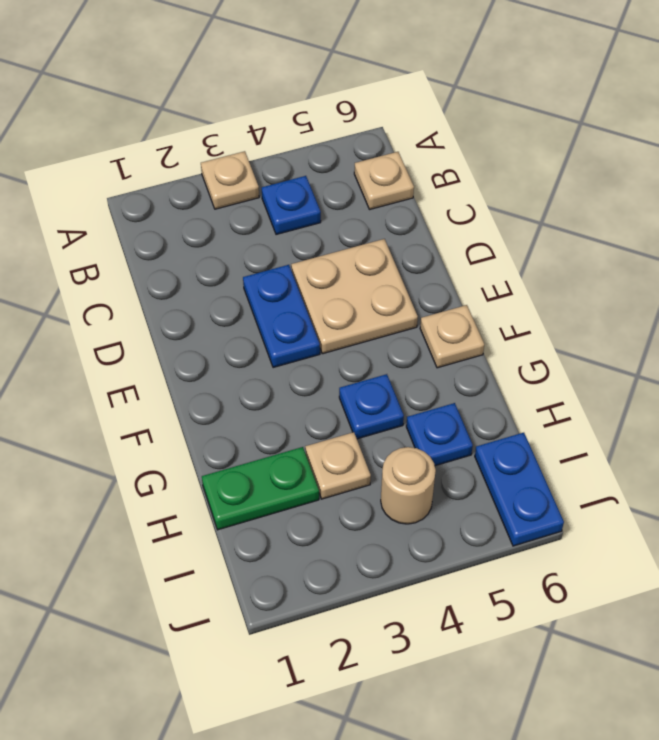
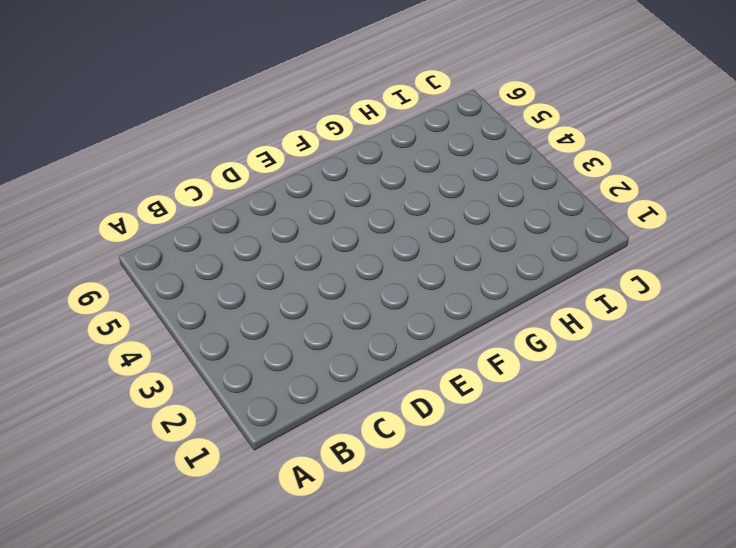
none -> tan 1x1 plate [201,151,259,209]
none -> blue 1x1 plate [262,176,321,235]
none -> tan 1x1 plate [354,152,414,210]

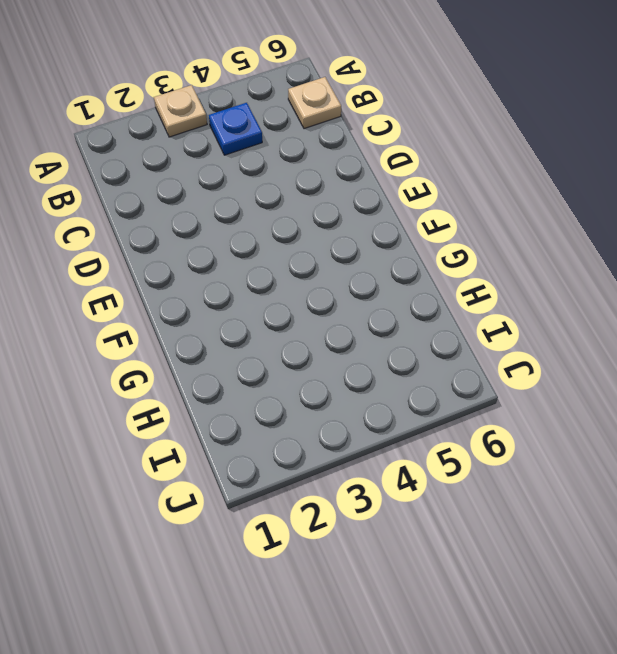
none -> blue 1x2 plate [243,265,320,368]
none -> tan 2x2 plate [291,239,418,354]
none -> tan 1x1 plate [420,305,484,368]

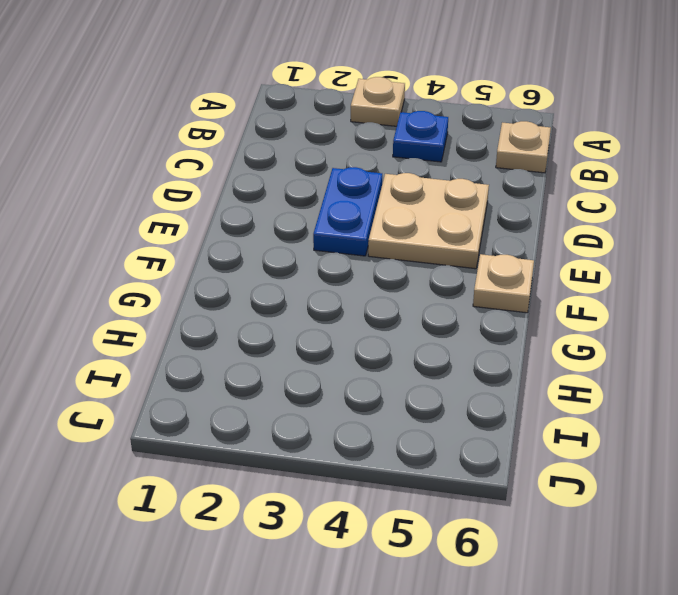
none -> blue 1x1 plate [339,374,404,439]
none -> green 1x2 plate [202,447,319,530]
none -> tan 1x1 plate [305,432,371,499]

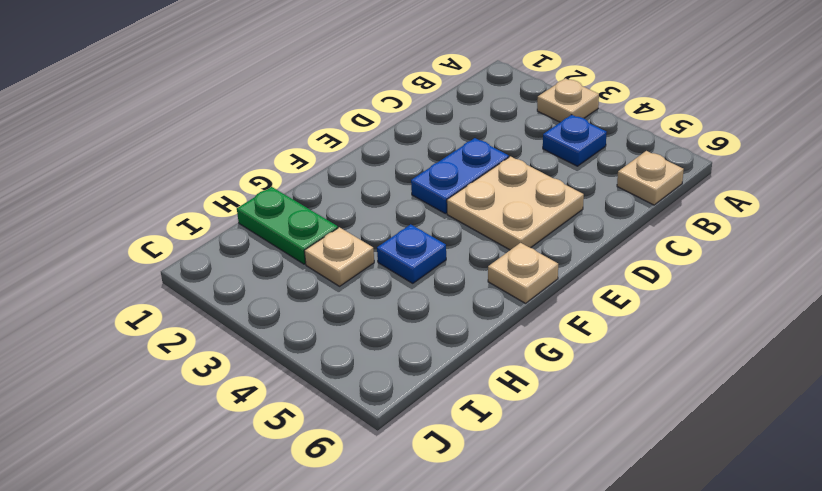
none -> blue 1x1 plate [406,403,473,466]
none -> tan 1x1 round brick [381,447,436,524]
none -> blue 1x2 plate [475,433,564,546]

